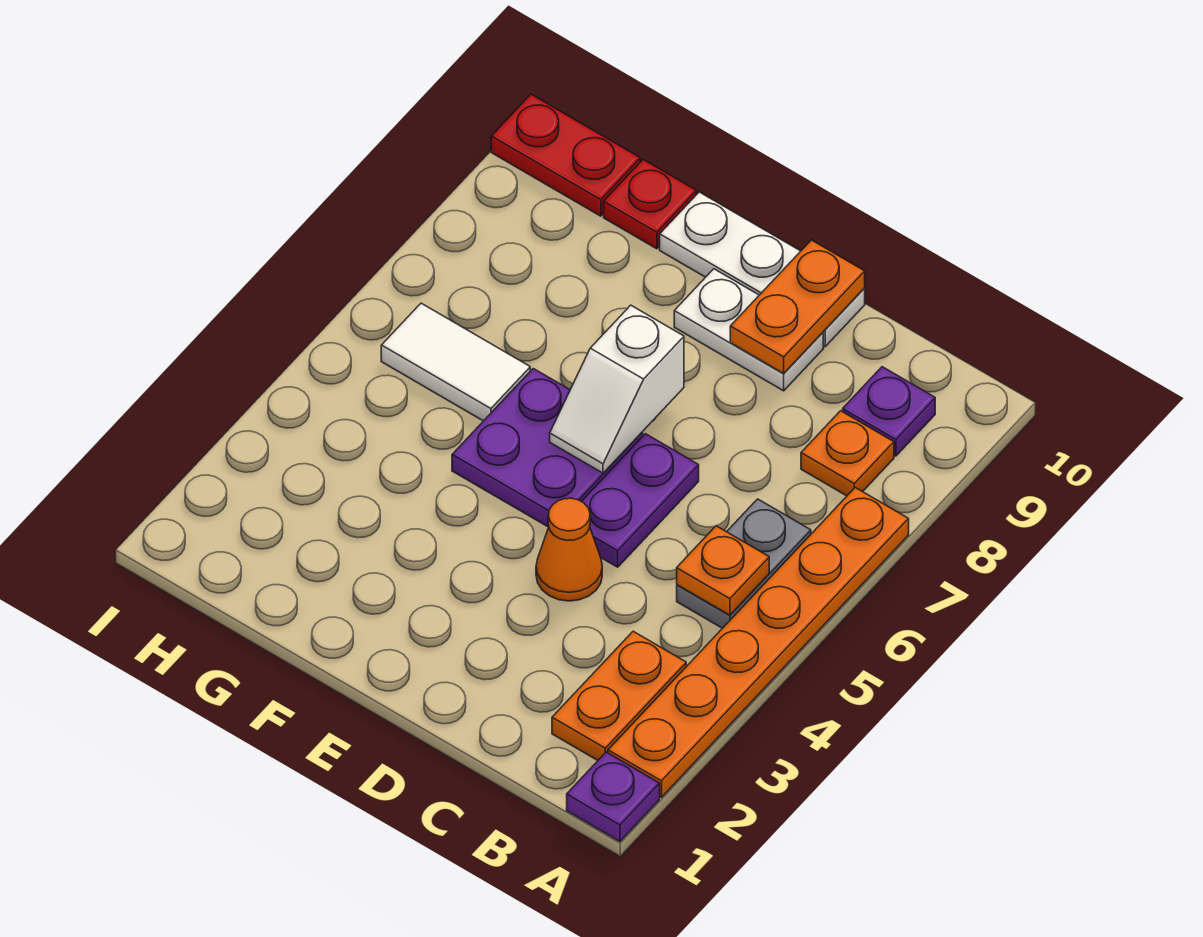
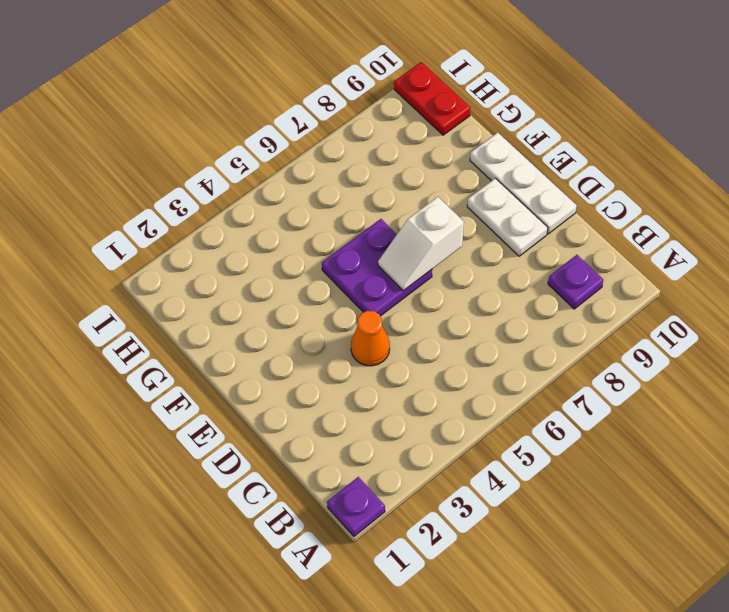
none -> orange 1x6 plate [608,488,909,797]
none -> orange 1x2 plate [552,631,686,760]
none -> grey 1x2 plate [677,499,811,628]

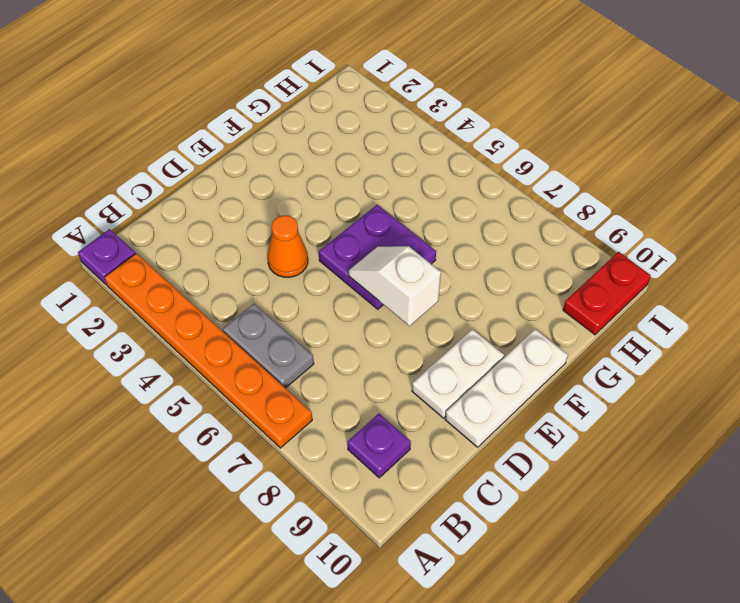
none -> orange 1x2 plate [552,631,686,760]
none -> orange 1x1 plate [801,411,894,496]
none -> purple 1x2 plate [582,434,699,567]

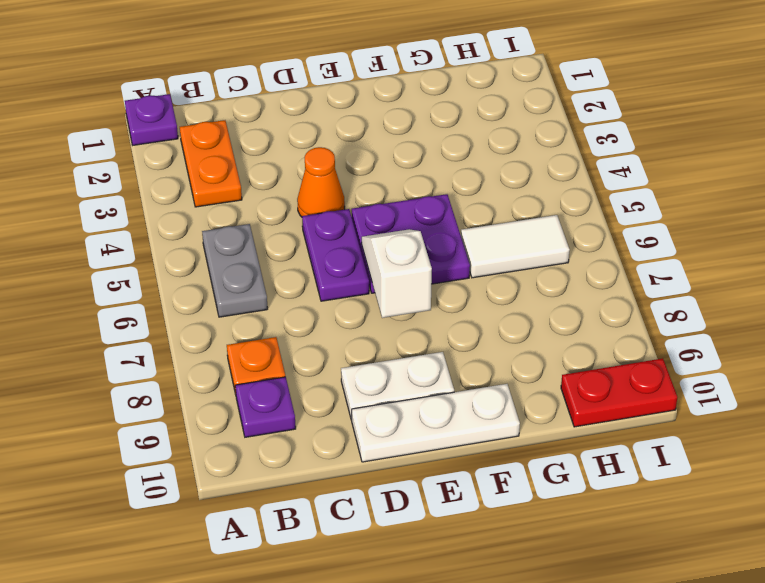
none -> orange 1x6 plate [608,488,909,797]
none -> red 1x1 plate [604,159,696,249]
none -> orange 1x1 plate [677,526,769,615]

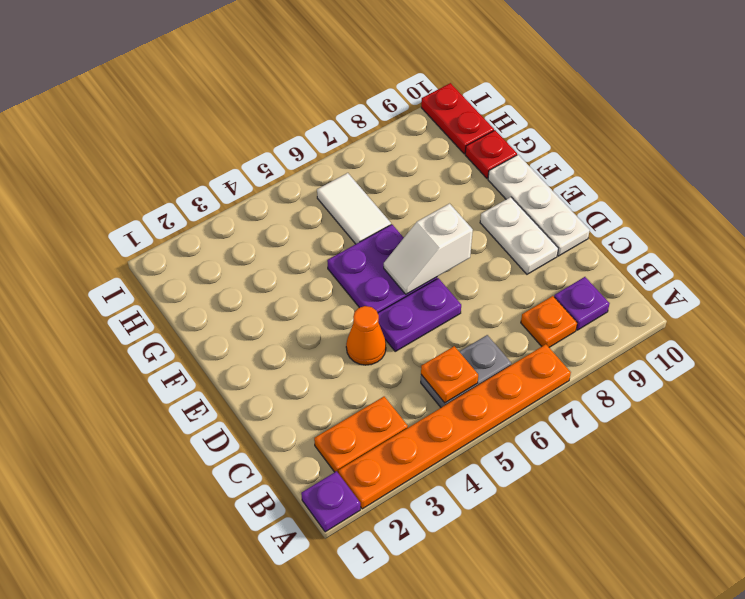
none -> orange 1x2 plate [730,240,865,373]

